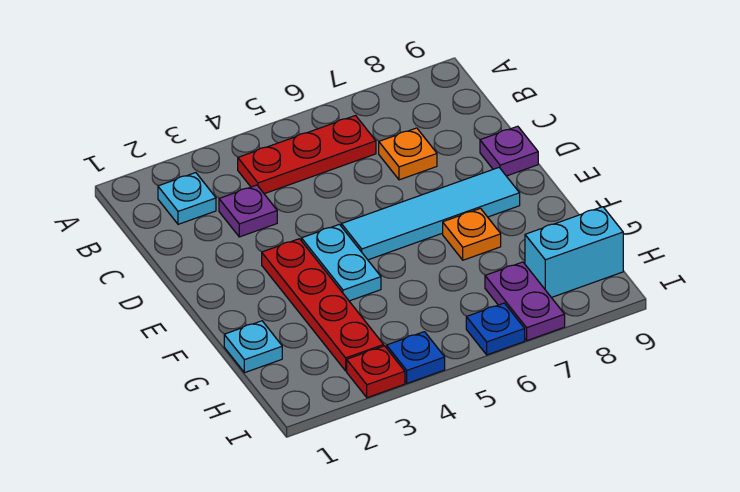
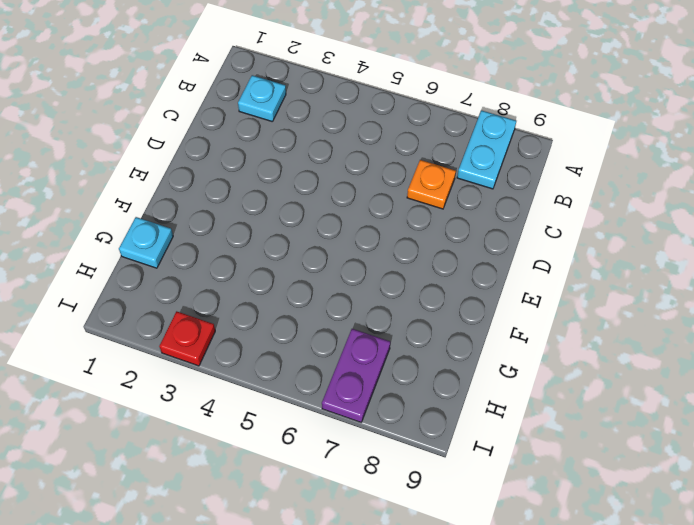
cyan 1x2 plate [457,110,516,189] -> cyan 1x2 plate moved to [302,224,381,301]
none -> red 1x3 plate [238,116,376,194]
none -> purple 1x1 plate [219,185,277,237]
none -> purple 1x1 plate [480,126,538,176]

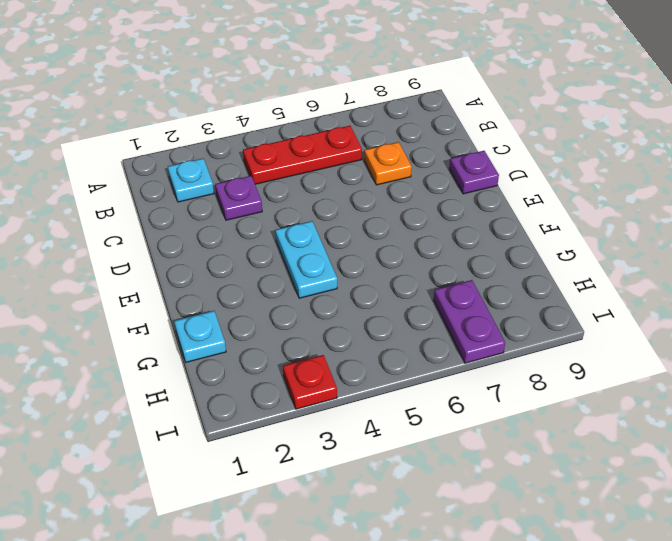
none -> red 1x4 plate [262,239,384,371]
none -> cyan 1x4 tile [341,168,520,260]
none -> orange 1x1 plate [443,208,501,260]

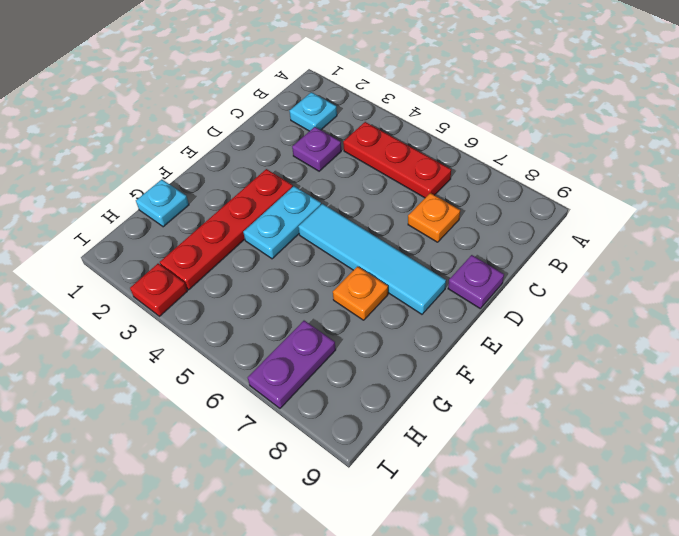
none -> cyan 1x2 brick [525,207,623,298]
none -> blue 1x1 plate [387,332,445,383]
none -> blue 1x1 plate [466,303,525,355]

